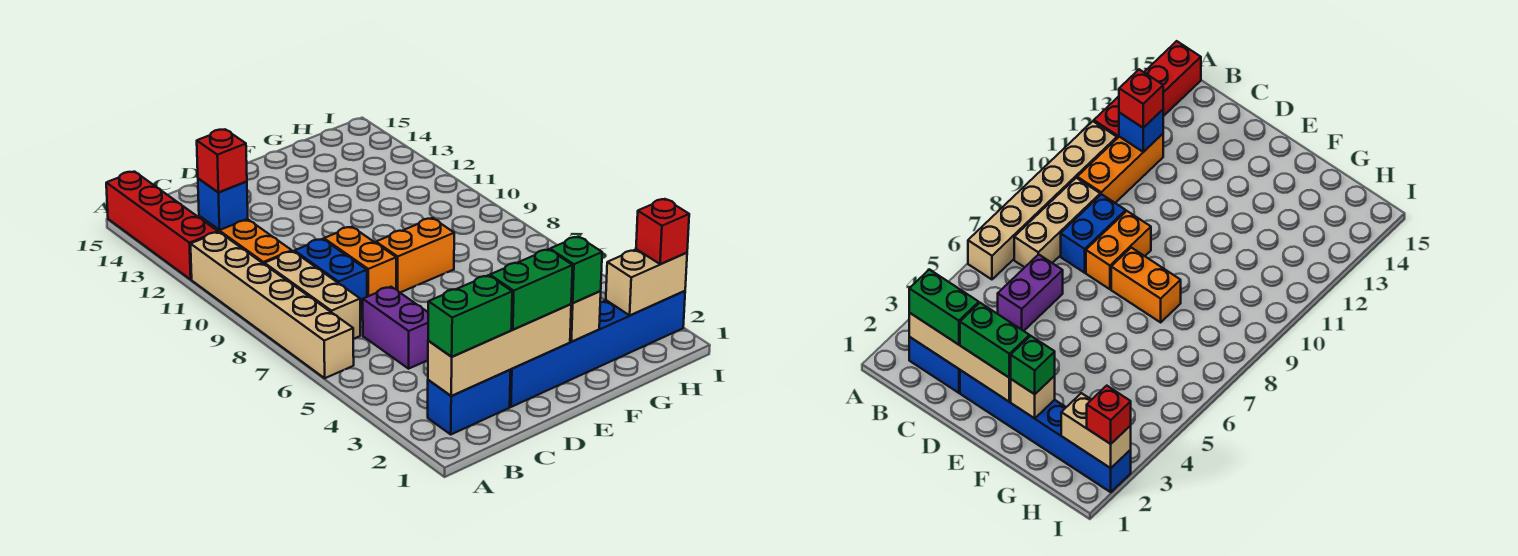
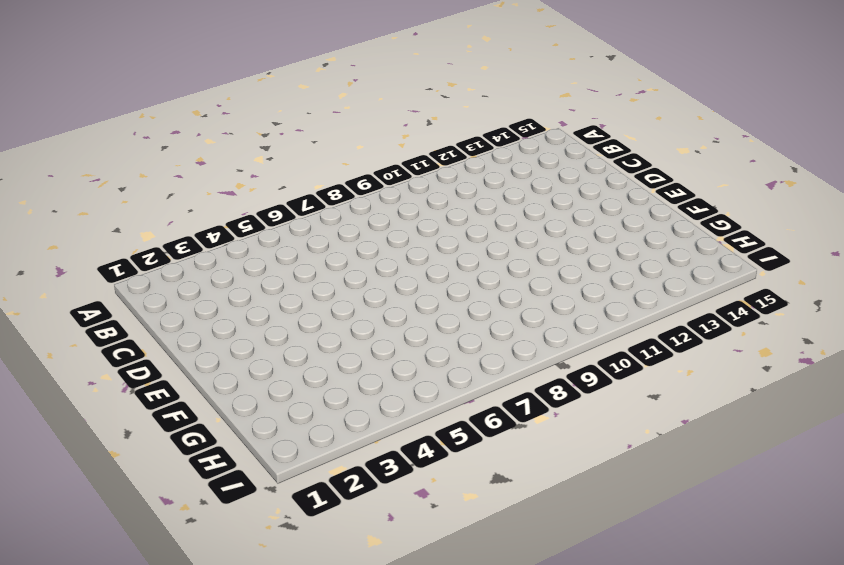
none -> tan 1x6 brick [191,232,354,378]
none -> red 1x4 brick [106,172,218,279]
none -> blue 1x2 brick [428,370,511,434]

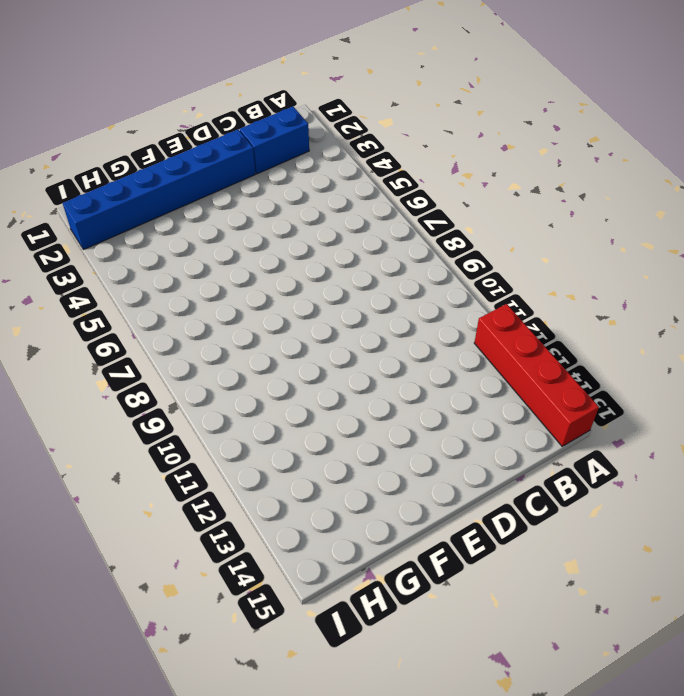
none -> tan 1x6 brick [191,232,354,378]
none -> tan 1x3 brick [265,251,360,339]
none -> orange 1x3 brick [199,216,292,264]

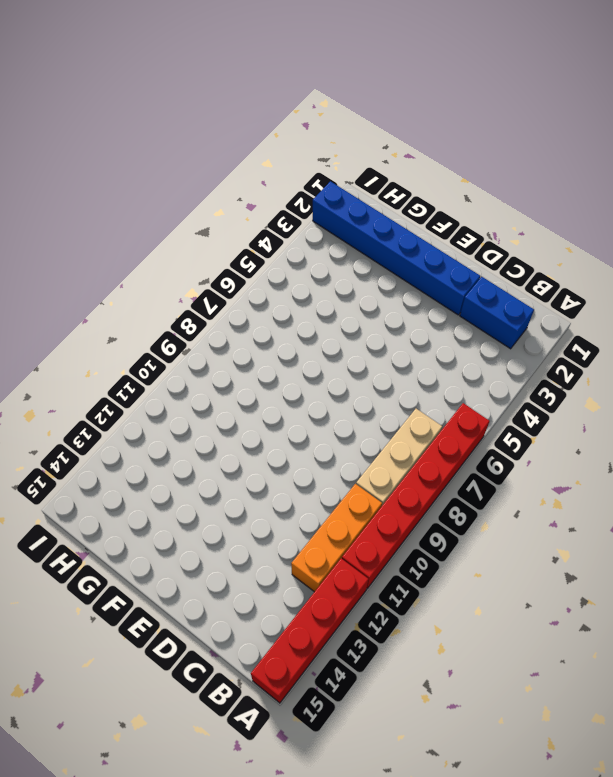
red 1x6 brick [342,403,489,588] -> tan 1x6 brick [191,232,354,378]
none -> purple 1x2 brick [363,287,428,369]
none -> blue 1x2 brick [294,239,367,310]
none -> orange 1x2 brick [324,227,396,297]

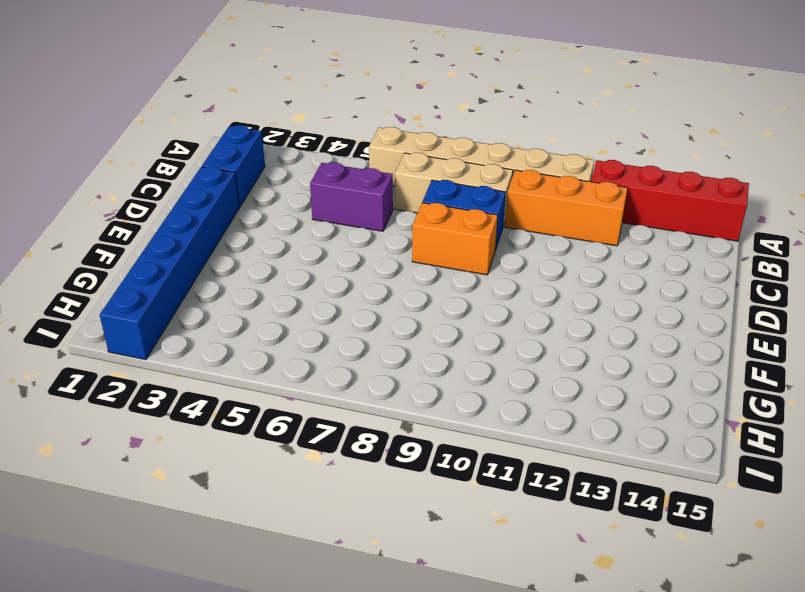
none -> orange 1x2 brick [376,218,454,292]
none -> tan 1x4 brick [428,304,571,396]
none -> blue 1x1 brick [198,179,248,230]

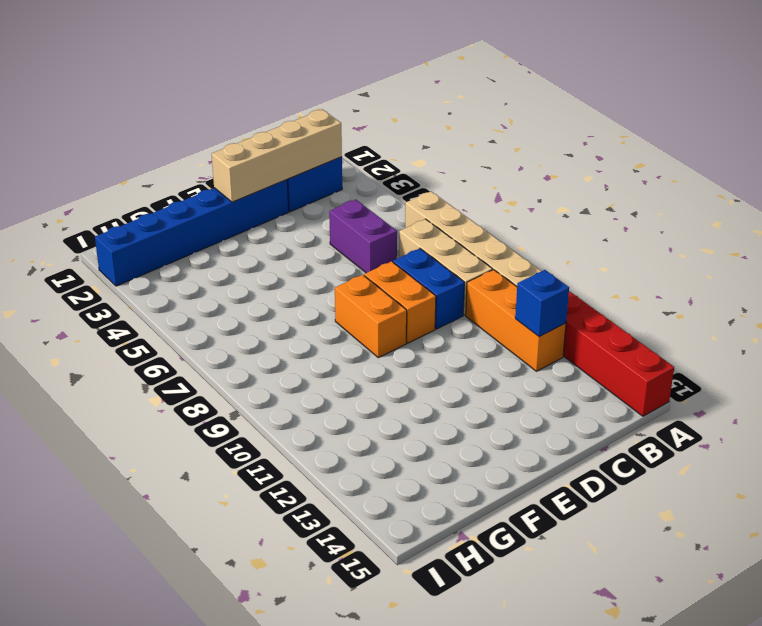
orange 1x2 brick [335,275,407,358] -> orange 1x2 brick turned to [376,218,454,292]
none -> tan 1x1 brick [570,291,601,342]
none -> tan 1x2 brick [606,249,687,315]
none -> green 1x2 brick [428,275,512,357]

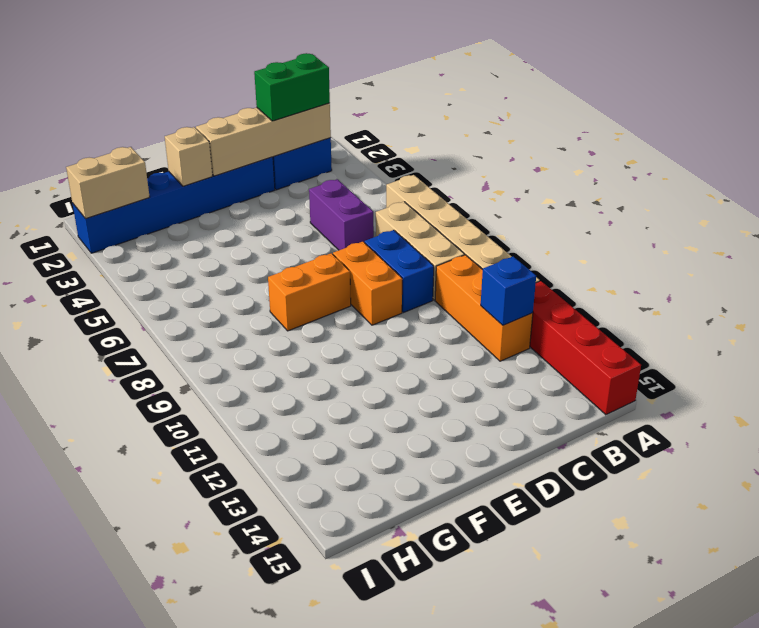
none -> red 1x1 brick [197,129,247,193]
none -> green 1x2 brick [490,249,573,330]
none -> green 1x1 brick [550,237,602,303]

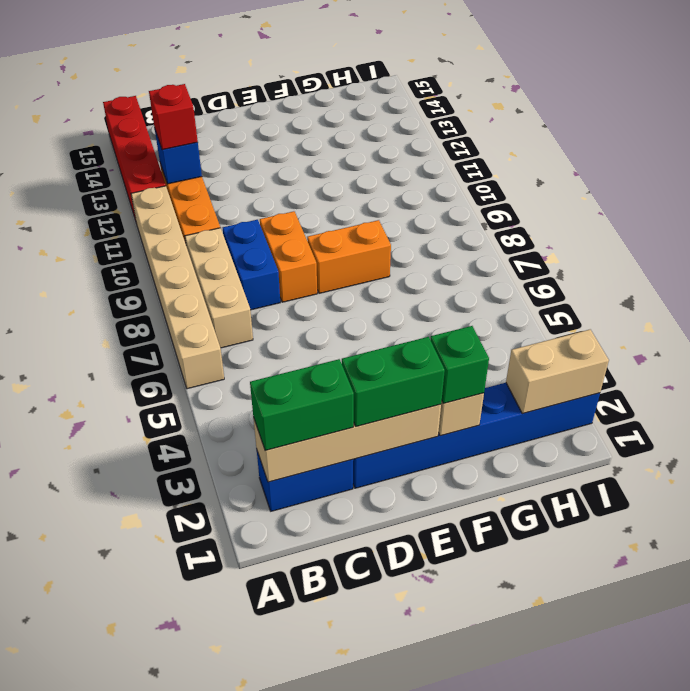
none -> purple 1x2 brick [363,287,428,369]
none -> red 1x1 brick [636,199,689,264]

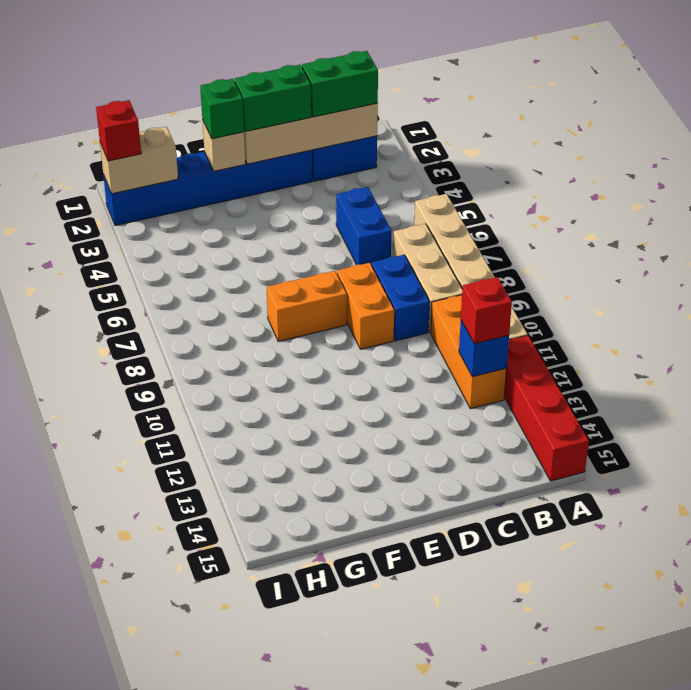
blue 1x2 brick [336,187,391,265] -> purple 1x2 brick [363,287,428,369]

